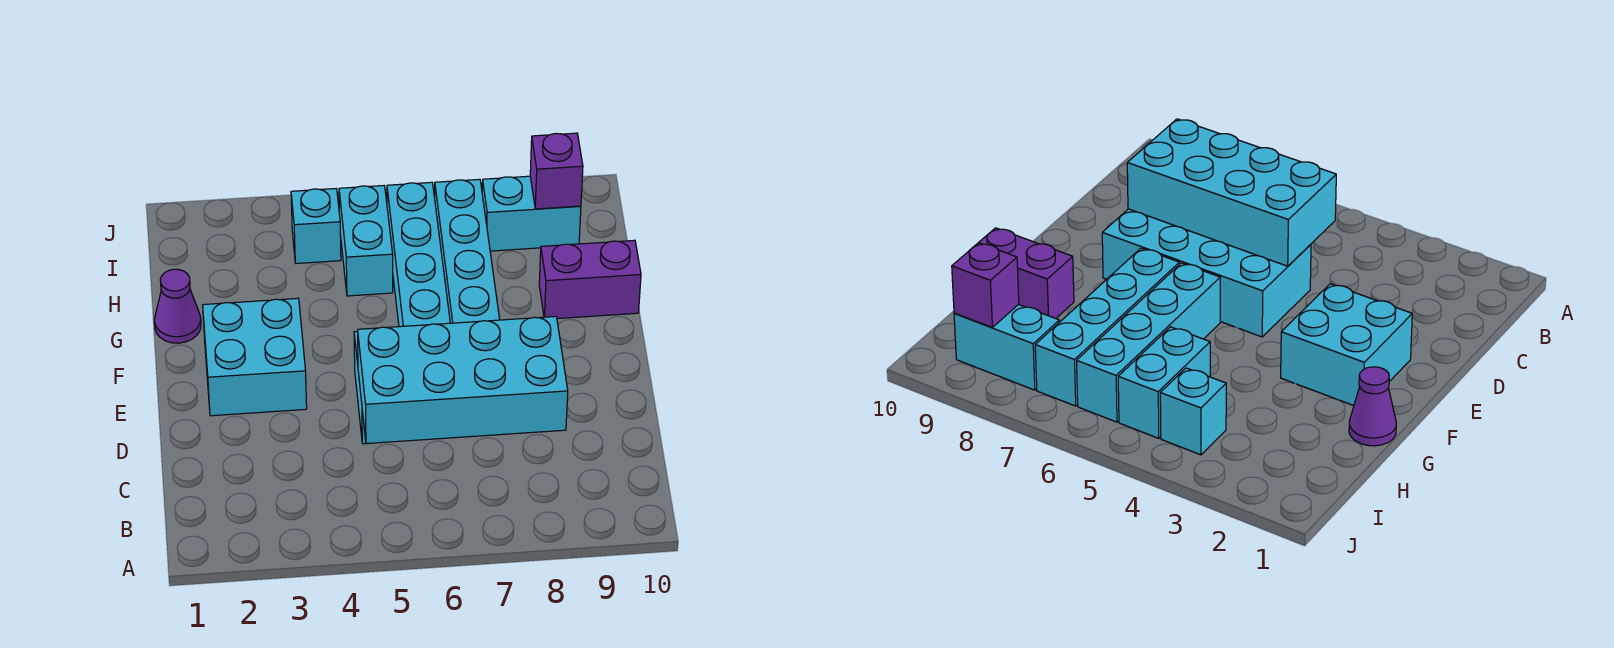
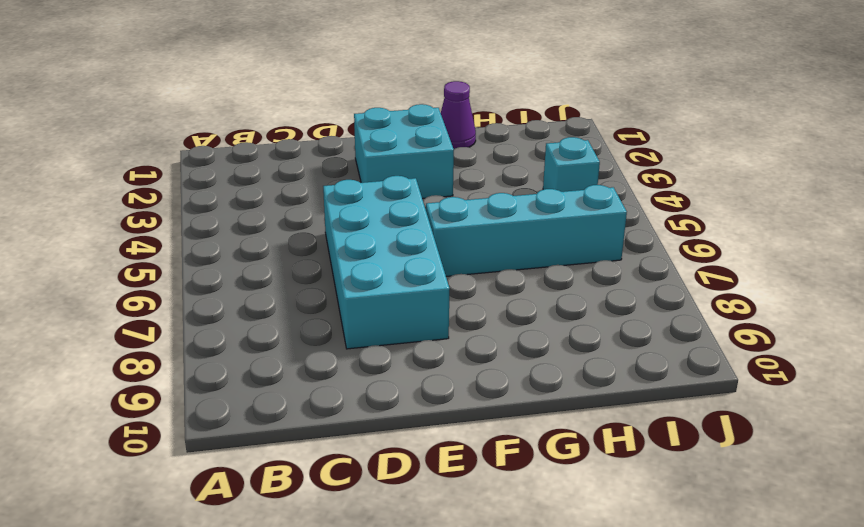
none -> cyan 1x4 brick [435,179,500,323]
none -> purple 1x2 brick [539,240,641,319]

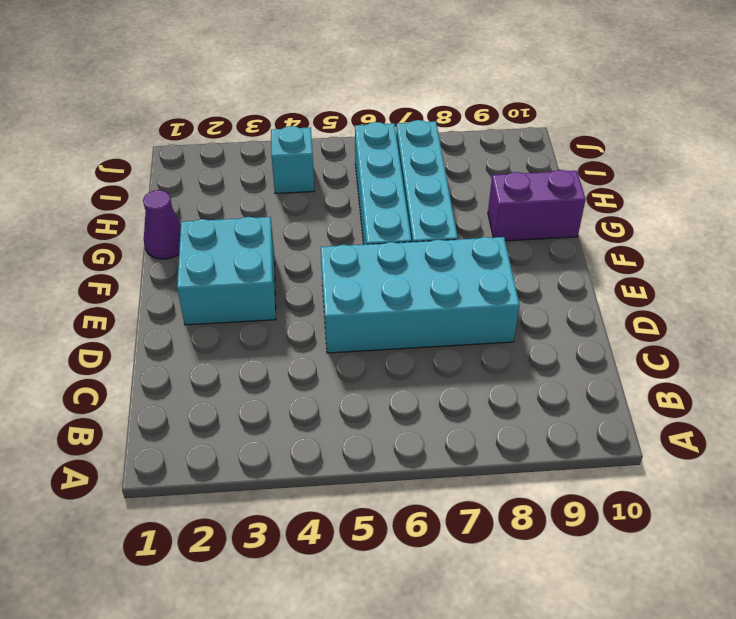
none -> cyan 1x2 brick [339,186,393,296]
none -> cyan 1x2 brick [482,176,581,251]

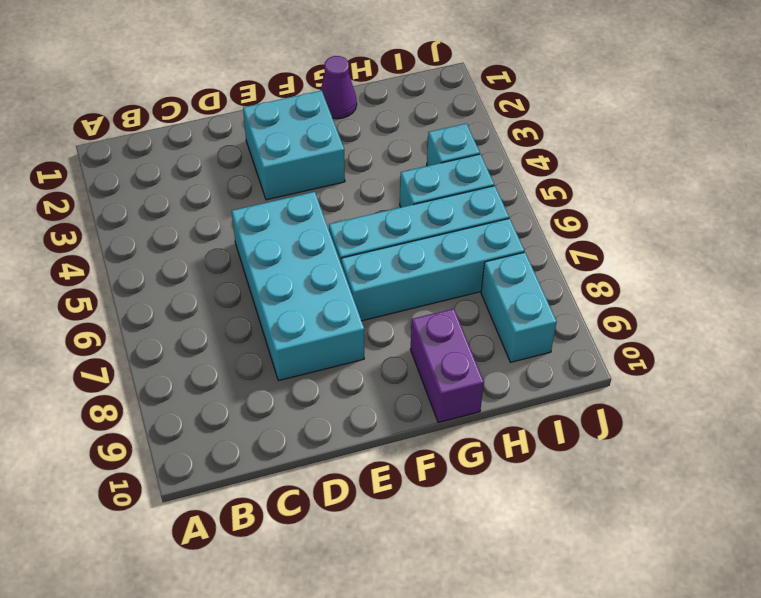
none -> cyan 2x4 brick [358,316,568,444]
none -> purple 1x1 brick [530,133,583,209]

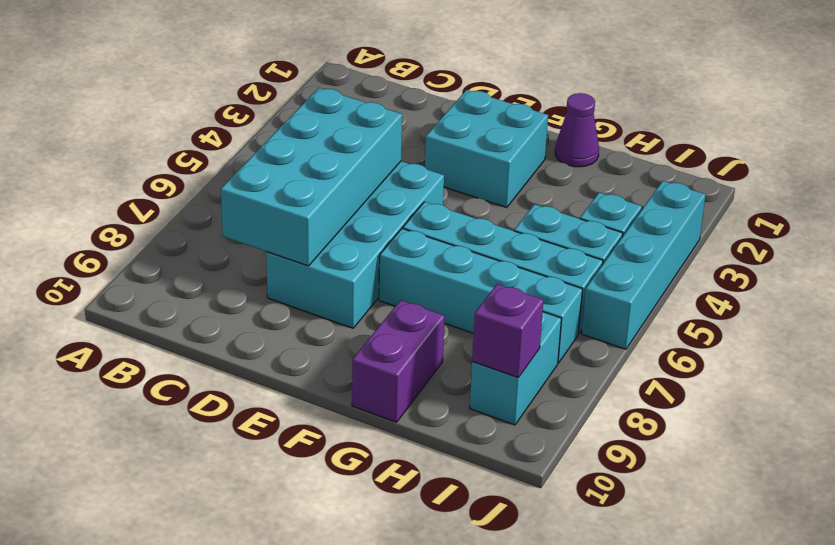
cyan 1x4 brick [582,181,706,349] -> none

